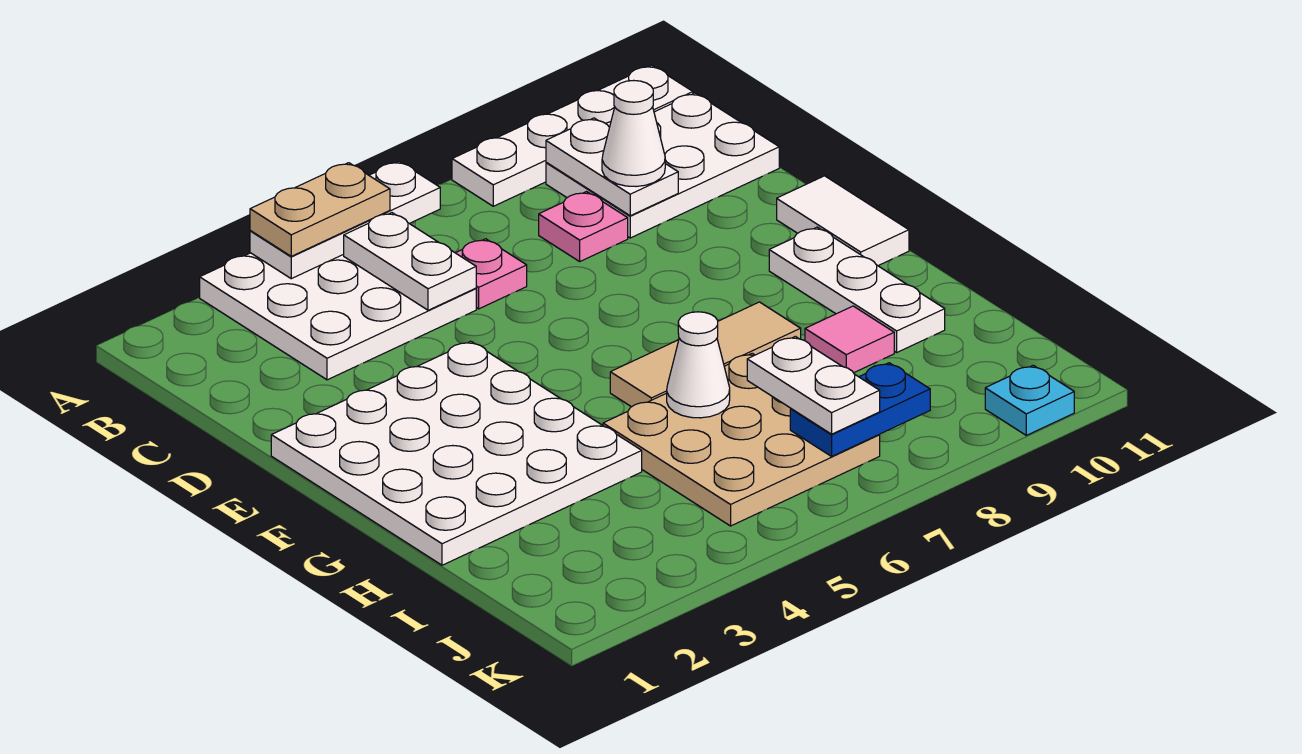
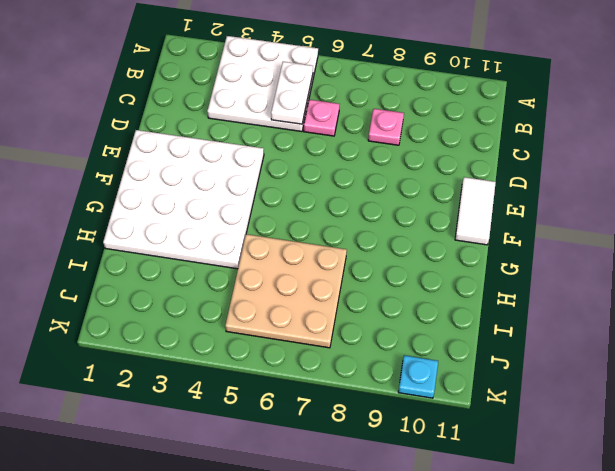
none -> white 1x4 plate [452,65,693,206]
none -> white 2x3 plate [546,93,779,238]
none -> white 1x3 plate [769,227,945,352]

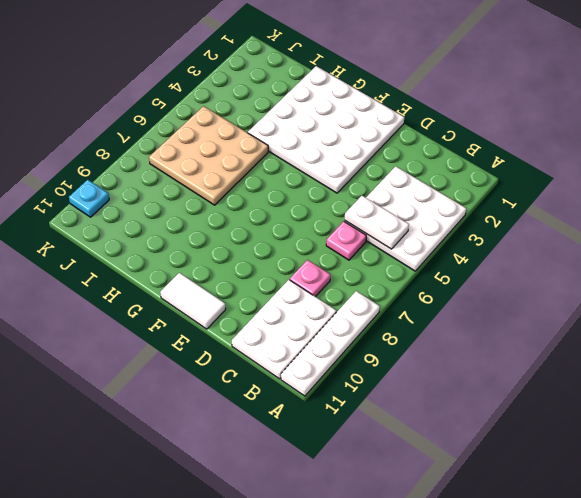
none -> white 1x3 plate [769,227,945,352]
none -> tan 1x3 tile [610,302,801,407]
none -> pink 1x1 tile [805,306,894,373]

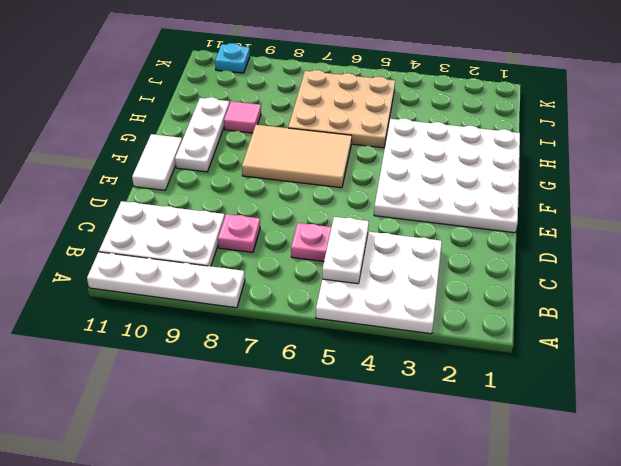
tan 2x3 tile [242,125,352,188] -> tan 1x3 tile [610,302,801,407]
none -> white 1x3 plate [250,161,440,279]
none -> white 1x2 plate [546,118,678,216]
none -> white 1x1 cone [667,312,730,418]

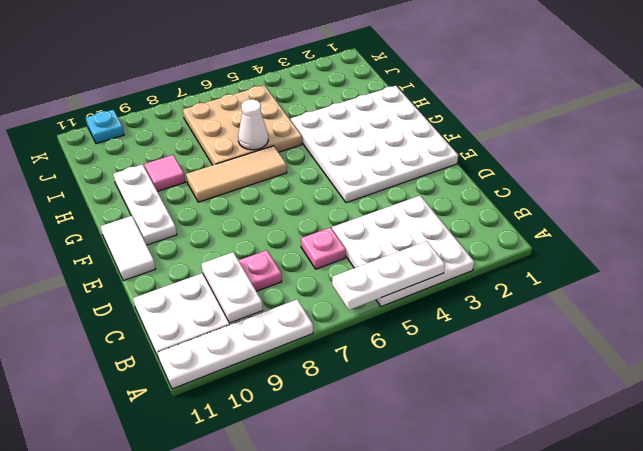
none -> white 1x2 plate [344,213,476,310]
none -> blue 1x2 plate [790,363,930,456]
none -> tan 1x2 plate [250,163,390,256]

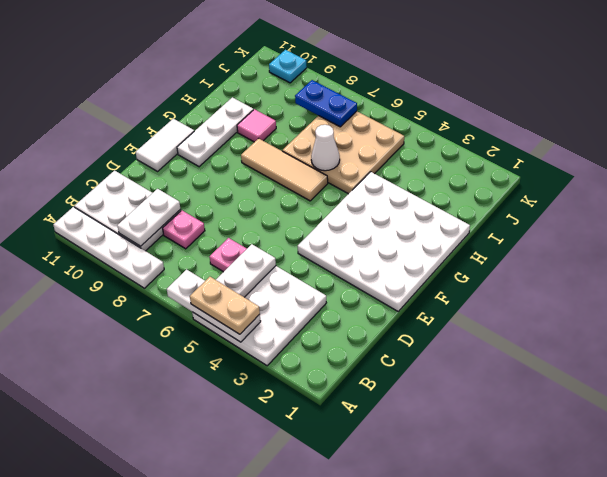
none -> white 1x1 cone [602,80,665,186]
none -> white 1x2 plate [747,336,880,434]

